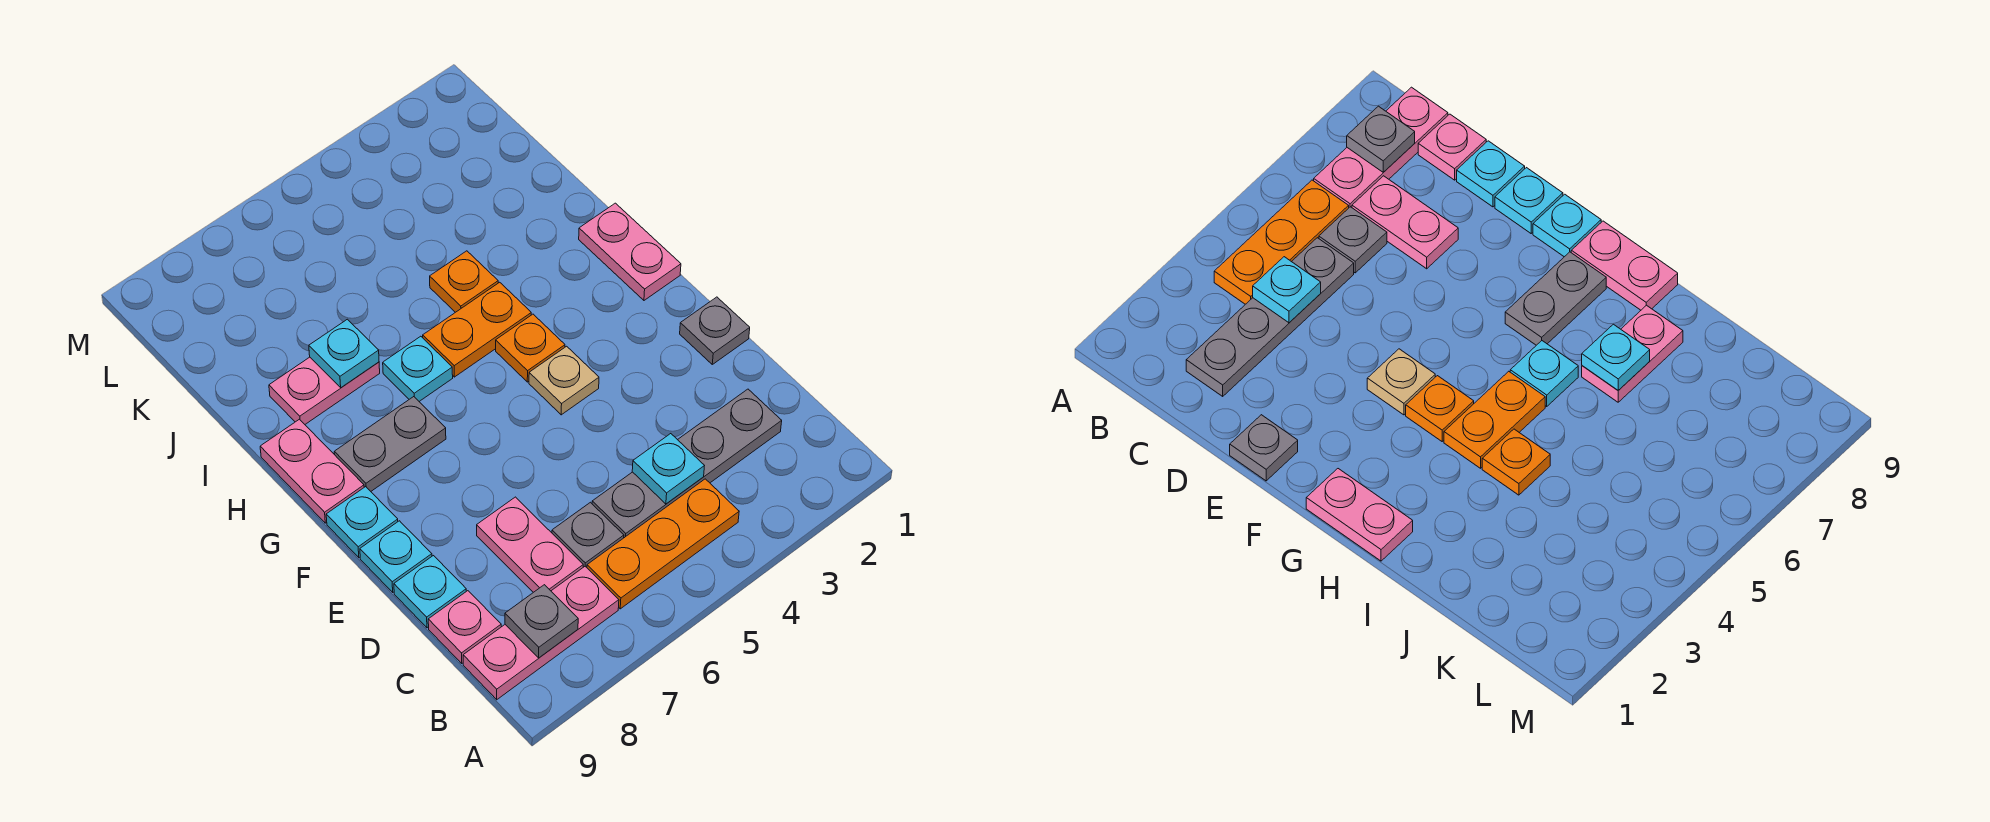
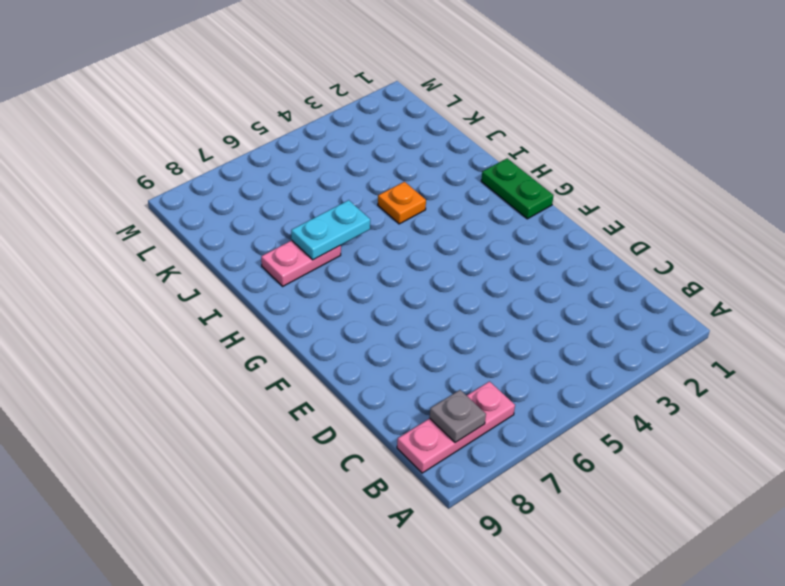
green 1x2 plate [481,158,554,219] -> pink 1x2 plate [579,203,681,300]
cyan 1x2 plate [291,200,370,260] -> cyan 1x1 plate [309,319,379,388]
none -> orange 1x3 plate [587,479,739,609]
none -> grey 1x4 plate [592,389,782,538]
none -> grey 1x1 plate [552,502,624,567]

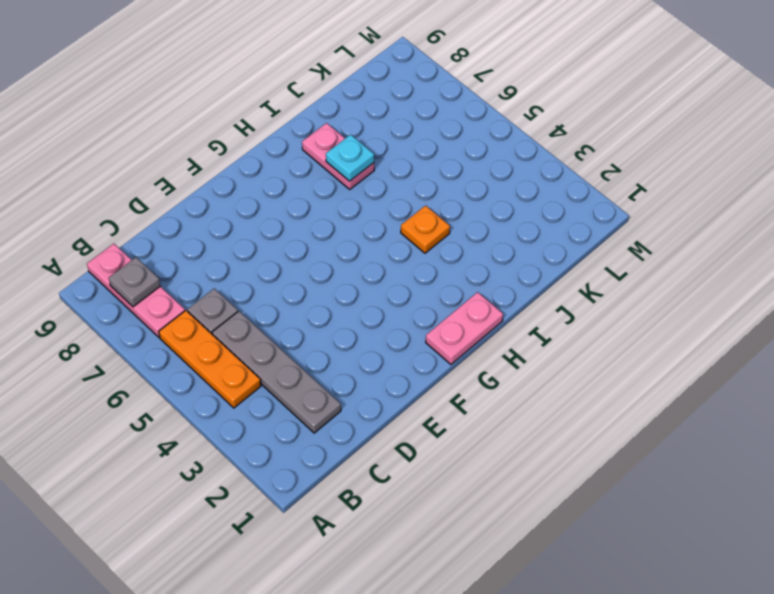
none -> pink 1x2 plate [477,497,583,592]
none -> pink 1x1 plate [428,591,501,663]
none -> cyan 1x1 plate [394,556,466,628]

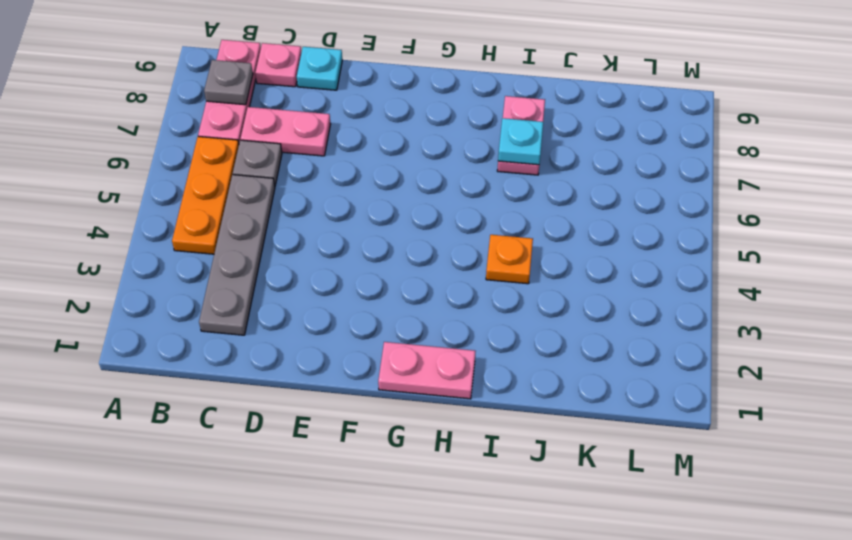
none -> grey 1x1 plate [680,297,750,364]
none -> cyan 1x1 plate [360,521,432,592]
none -> tan 1x1 plate [529,346,599,415]

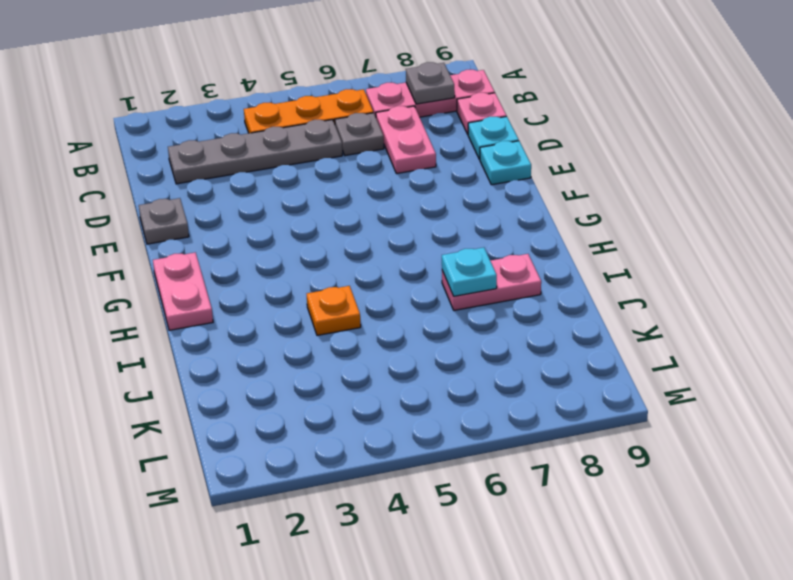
none -> tan 1x1 plate [529,346,599,415]
none -> cyan 1x1 plate [326,487,398,558]
none -> orange 1x1 plate [496,314,565,382]

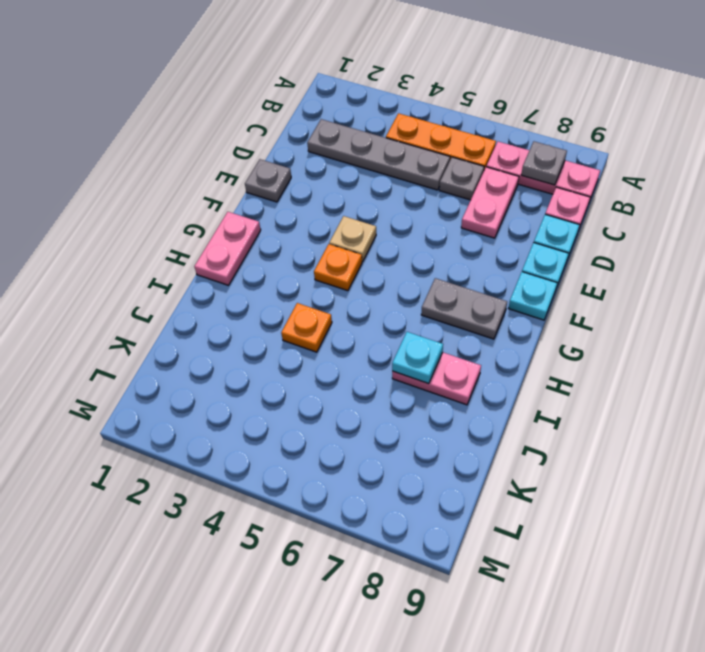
none -> pink 1x2 plate [260,419,364,523]
none -> orange 1x2 plate [423,282,531,377]
none -> cyan 1x1 plate [383,336,453,401]

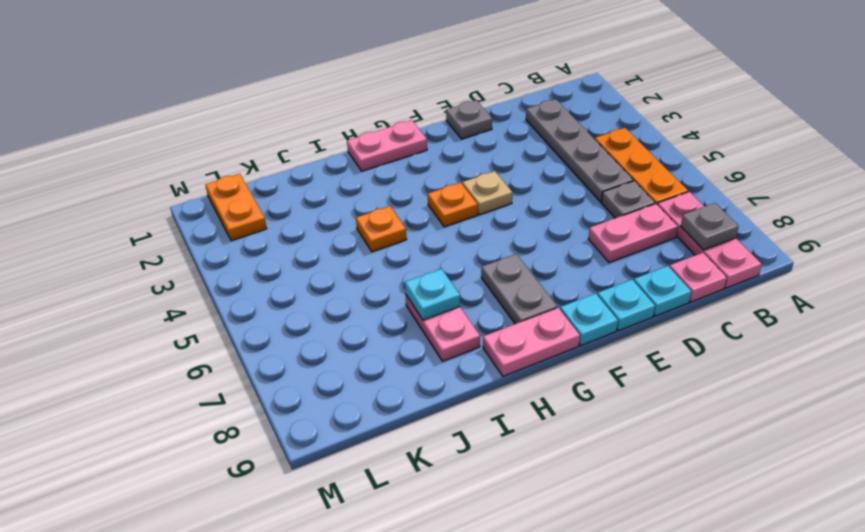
orange 1x2 plate [206,174,267,241] -> orange 1x2 plate moved to [423,282,531,377]
none -> cyan 1x1 plate [383,336,453,401]
none -> cyan 1x1 plate [632,434,704,504]

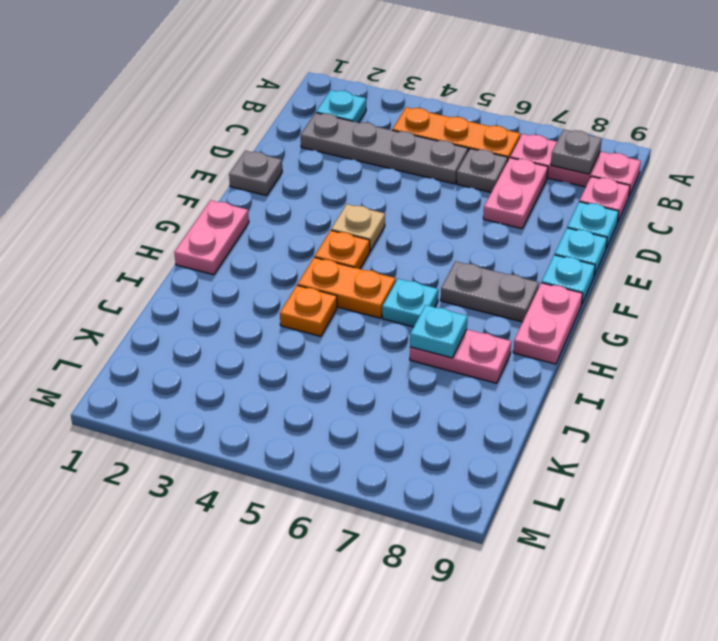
cyan 1x1 plate [316,90,366,123] -> cyan 1x1 plate moved to [632,434,704,504]

